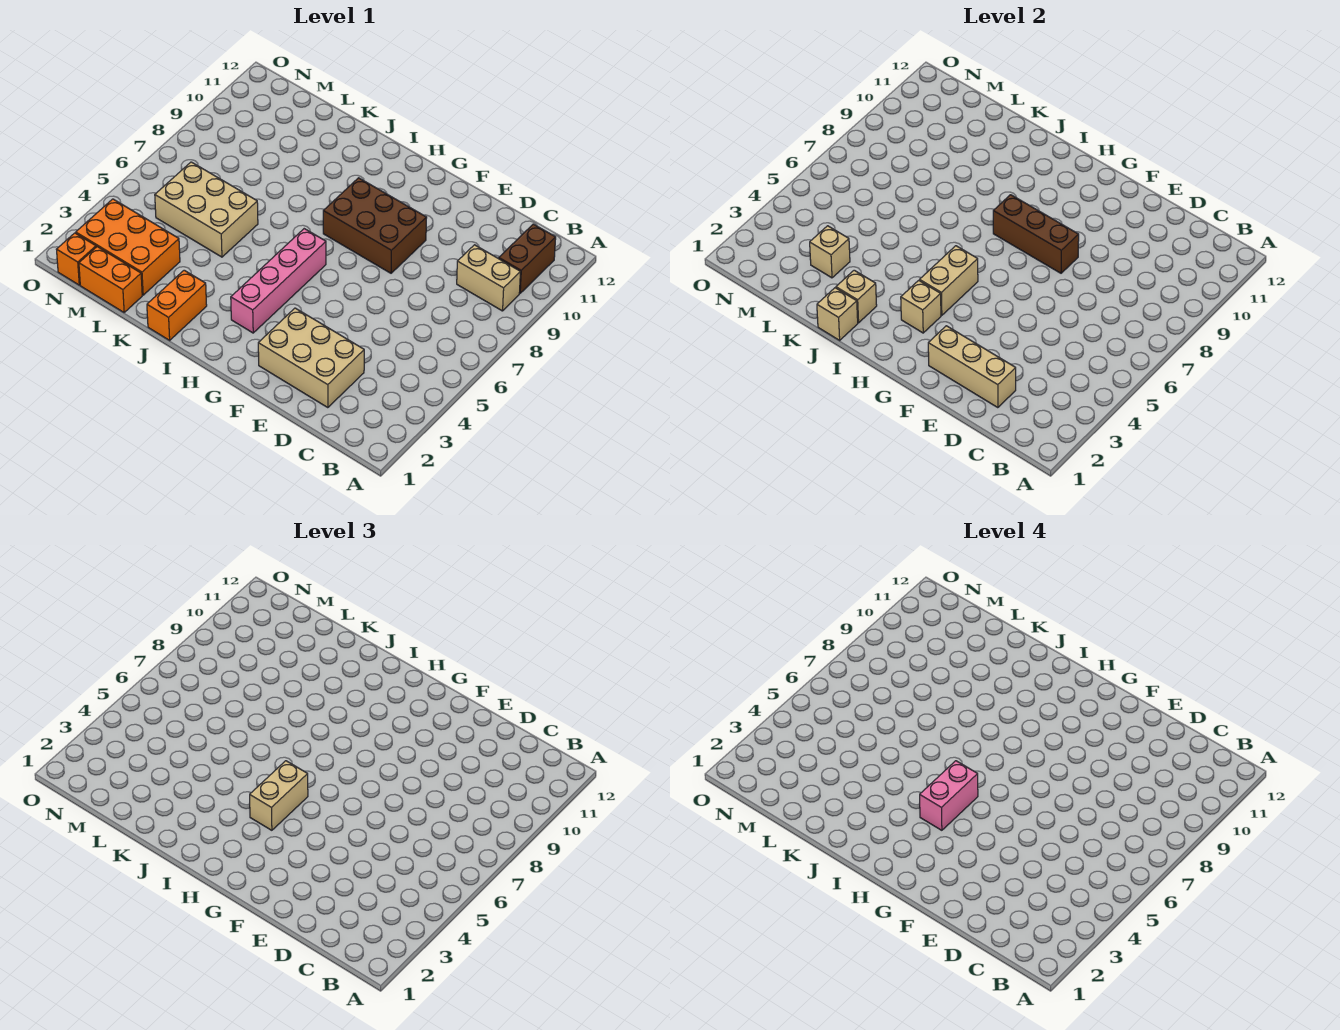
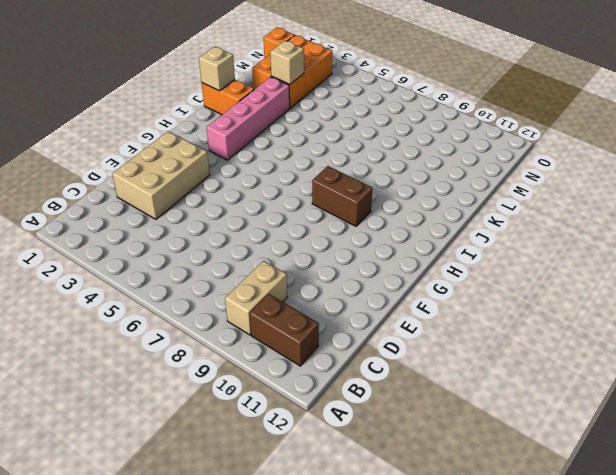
pink 1x4 brick [206,77,290,160] -> pink 1x4 brick turned to [231,229,326,333]
brown 1x2 brick [312,166,373,226] -> brown 2x3 brick [323,178,427,273]
none -> tan 2x3 brick [155,162,258,257]
none -> orange 1x2 brick [79,247,142,312]
none -> tan 1x3 brick [928,326,1016,408]

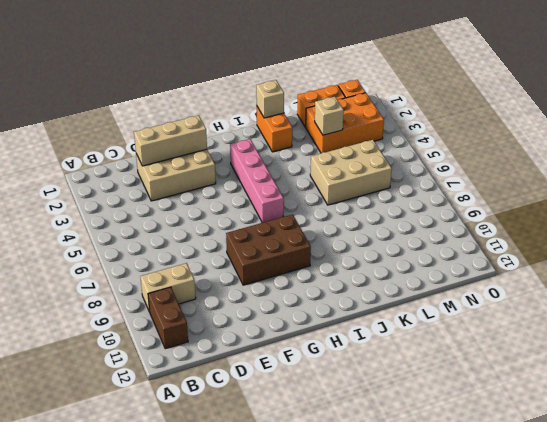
none -> brown 1x3 brick [993,195,1079,273]
none -> tan 1x1 brick [901,280,941,333]
none -> tan 1x2 brick [920,246,978,315]

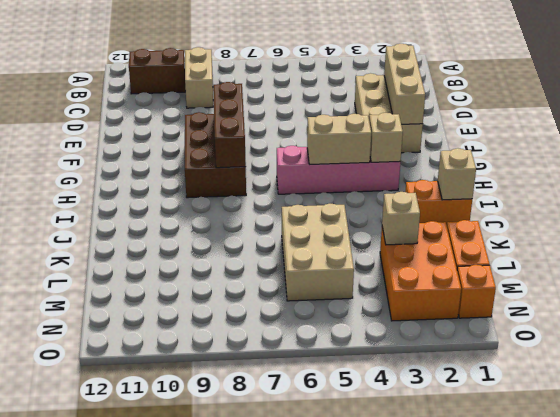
none -> tan 1x1 brick [836,270,877,323]
none -> tan 1x2 brick [250,761,308,830]
none -> pink 1x2 brick [920,761,978,830]

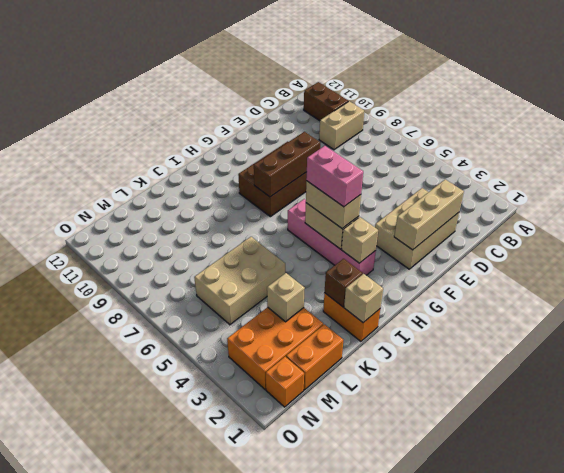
brown 1x1 brick [325,259,363,307] -> tan 1x1 brick [836,270,877,323]

